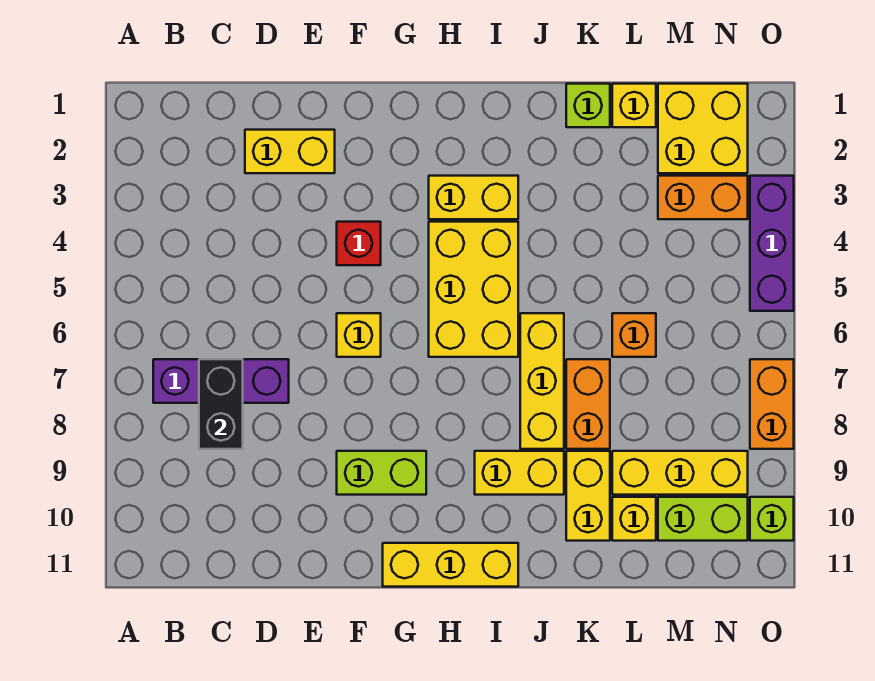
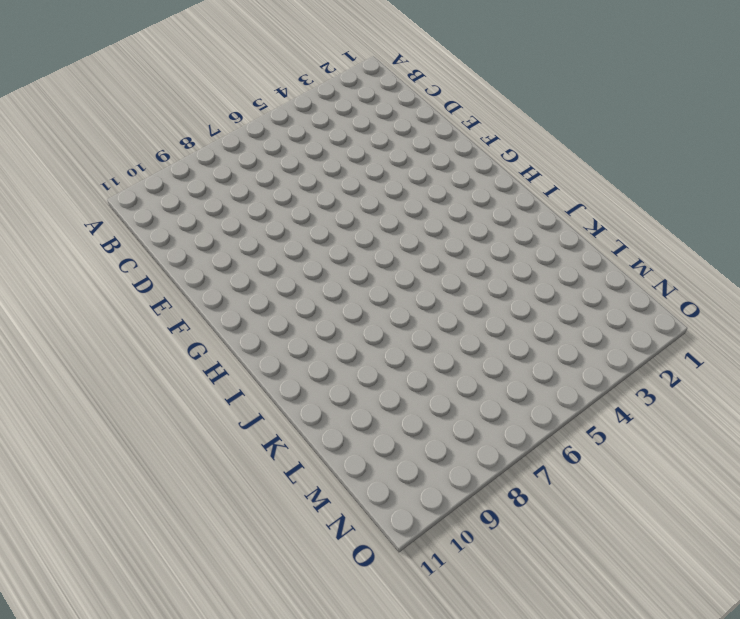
none -> purple 1x3 brick [153,359,289,403]
none -> yellow 1x2 brick [245,130,335,173]
none -> red 1x1 brick [337,222,381,265]

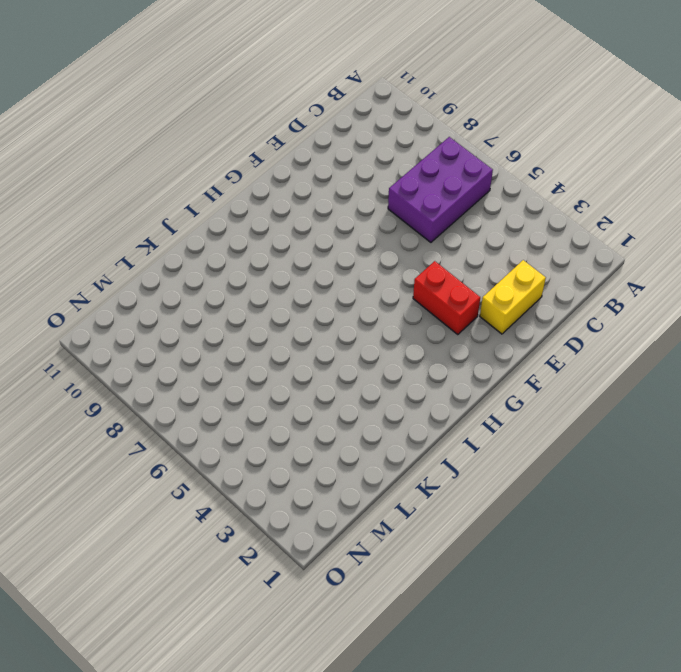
purple 2x3 brick [388,137,493,242] -> purple 1x3 brick [153,359,289,403]
red 1x2 brick [413,261,480,335] -> red 1x1 brick [337,222,381,265]
none -> yellow 1x1 brick [337,313,381,357]
none -> lime 1x2 brick [337,451,426,495]
none -> yellow 1x3 brick [383,543,518,587]

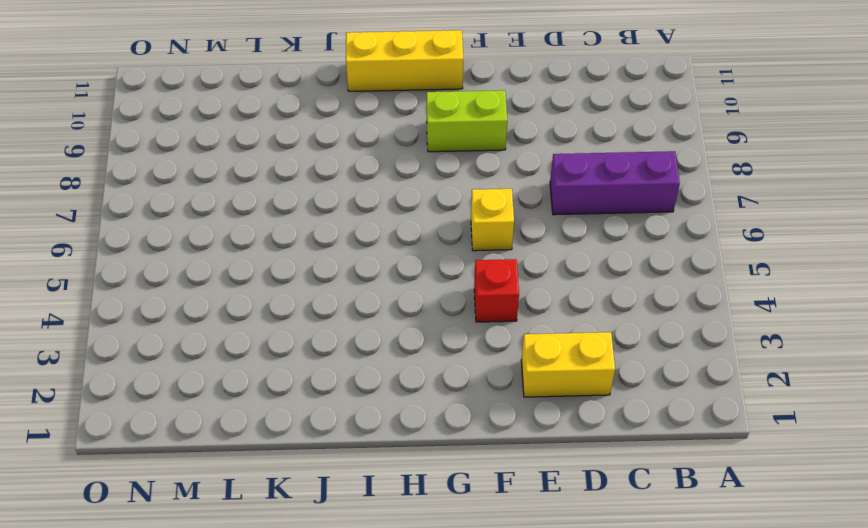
none -> yellow 1x2 brick [429,176,518,219]
none -> yellow 2x3 brick [429,222,518,357]
none -> yellow 1x2 brick [475,451,564,495]

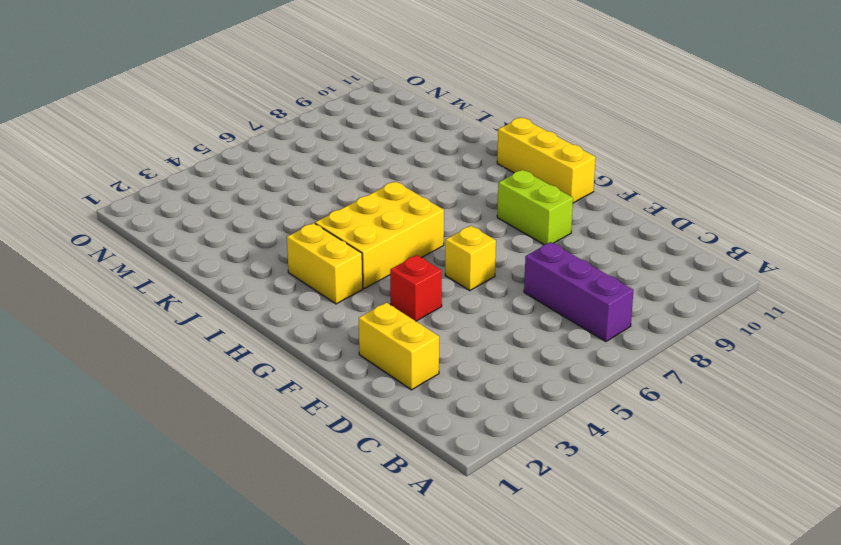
none -> yellow 1x2 brick [475,451,564,495]
none -> yellow 1x3 brick [520,313,564,449]
none -> lime 1x1 brick [566,84,610,127]

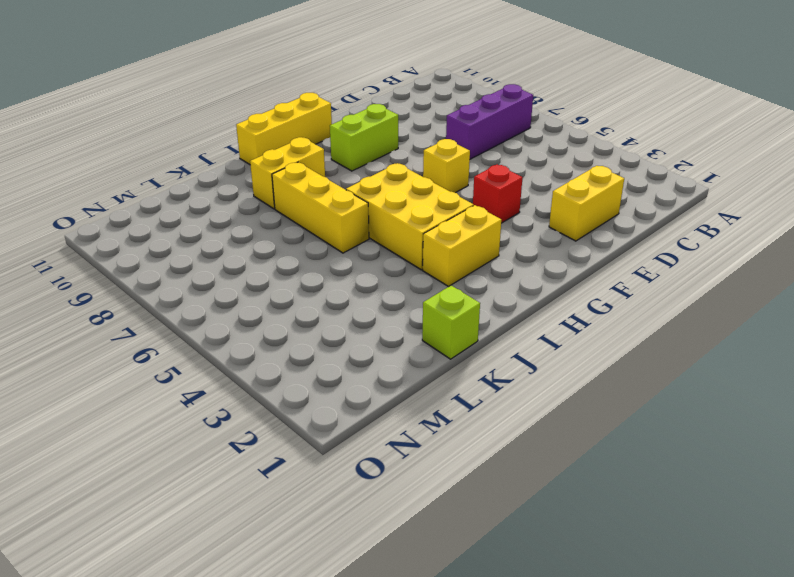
none -> orange 1x2 brick [566,359,610,449]
none -> yellow 1x2 brick [566,451,610,541]
none -> yellow 1x1 brick [612,84,656,127]

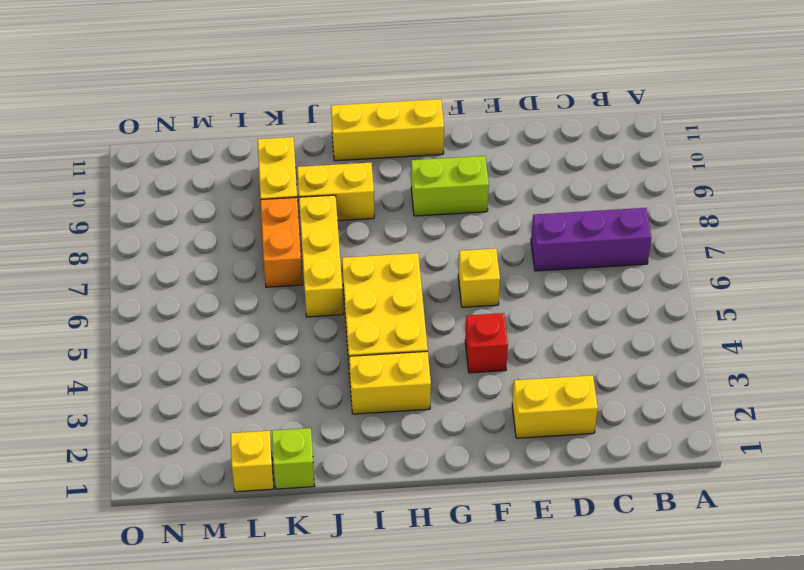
none -> orange 1x1 brick [612,313,656,357]
none -> yellow 1x3 brick [612,451,748,495]
none -> yellow 1x1 brick [612,497,656,541]

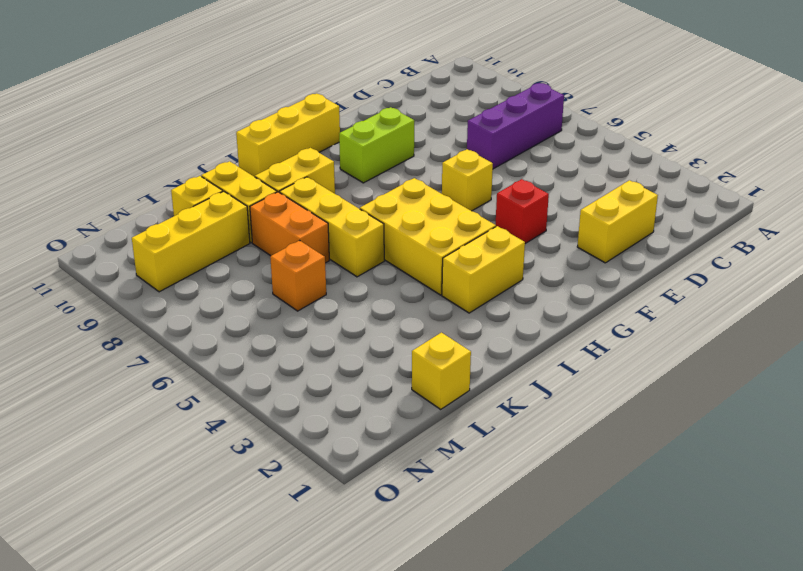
none -> lime 1x1 brick [566,84,610,127]
none -> yellow 2x2 brick [658,84,748,173]
none -> orange 1x2 brick [658,176,748,219]

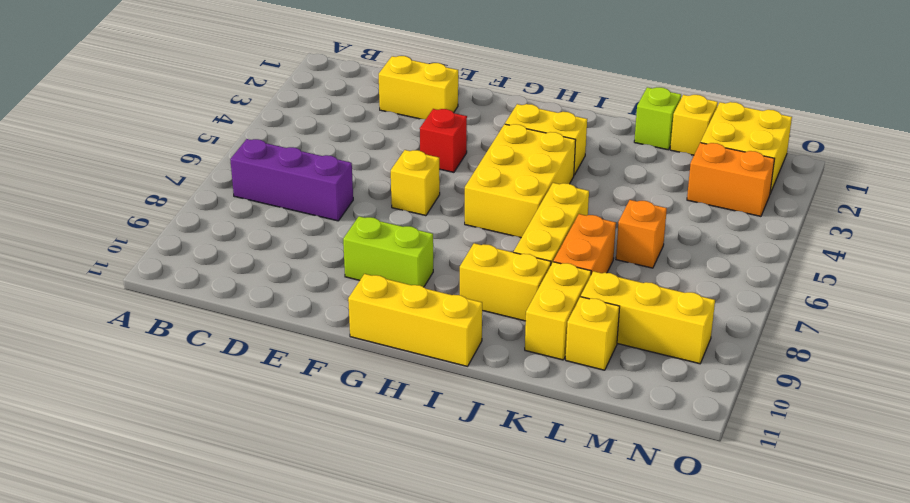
none -> lime 1x2 brick [658,497,748,541]
none -> purple 1x3 brick [750,176,794,311]
none -> orange 1x2 brick [750,359,794,449]

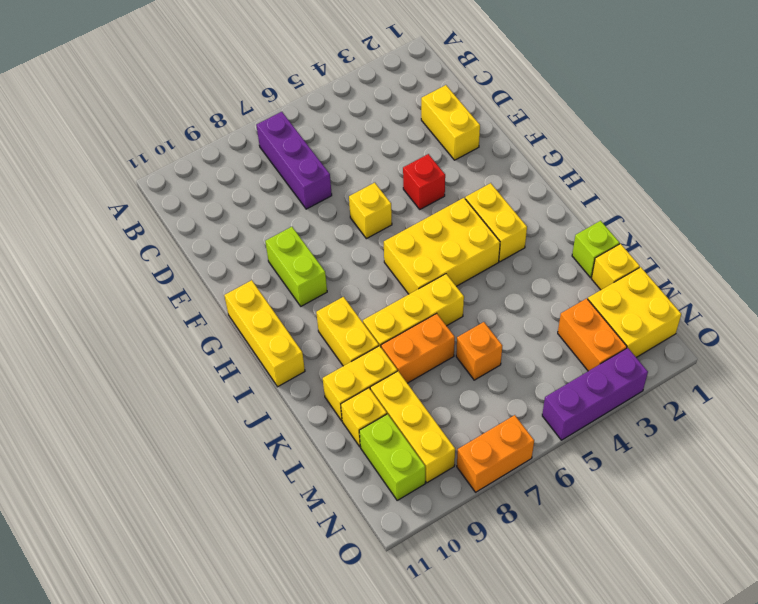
none -> lime 1x1 brick [750,497,794,541]
none -> black 1x2 brick [199,359,243,449]

